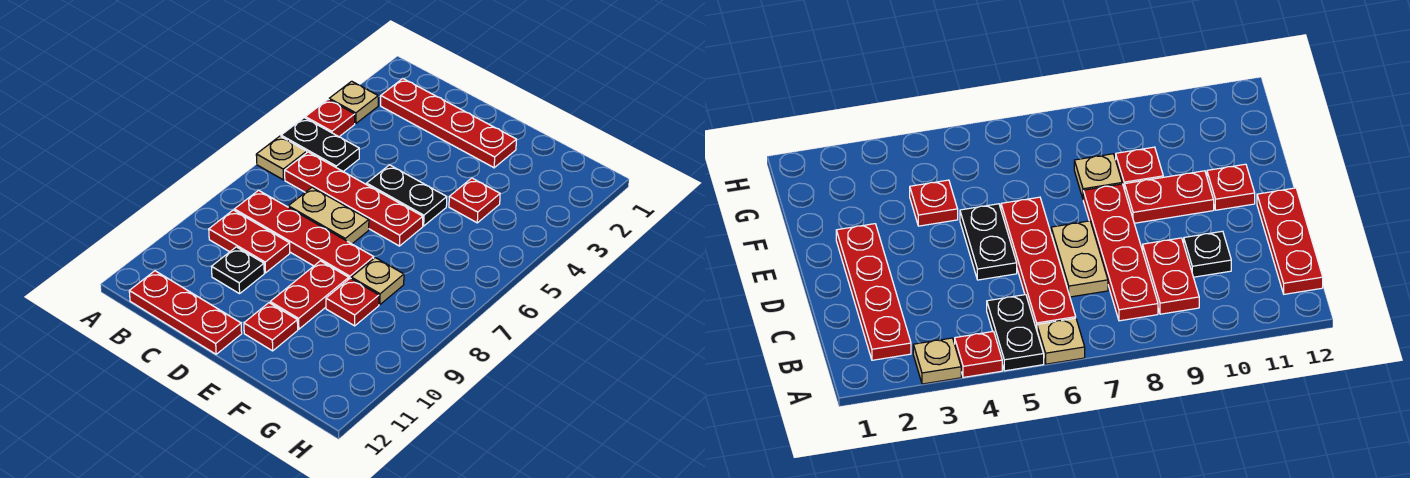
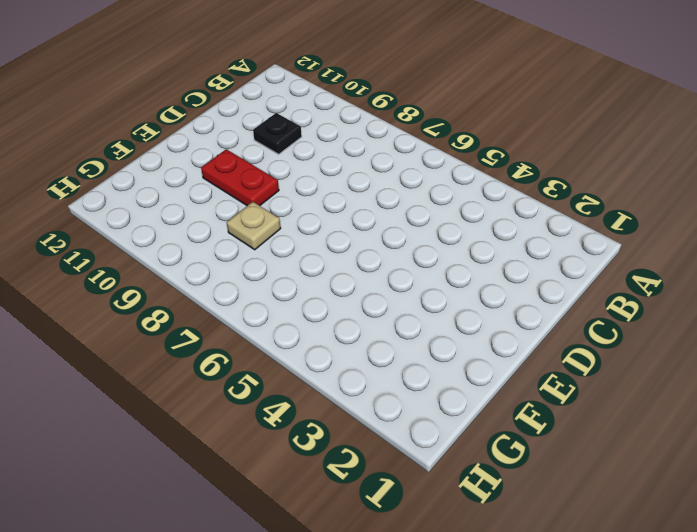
none -> tan 1x1 plate [329,81,378,124]
none -> red 1x1 plate [305,99,355,137]
none -> black 1x2 plate [281,118,359,171]

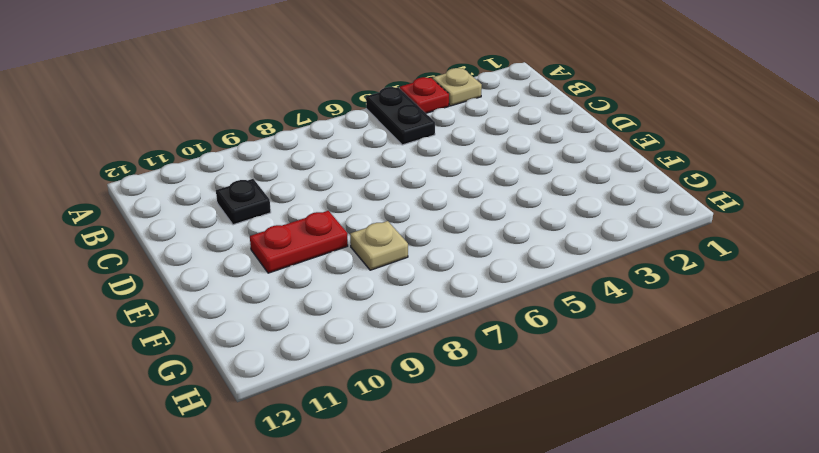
none -> tan 1x1 plate [256,136,307,180]
none -> red 1x4 plate [381,79,516,168]
none -> red 1x4 plate [285,152,423,246]

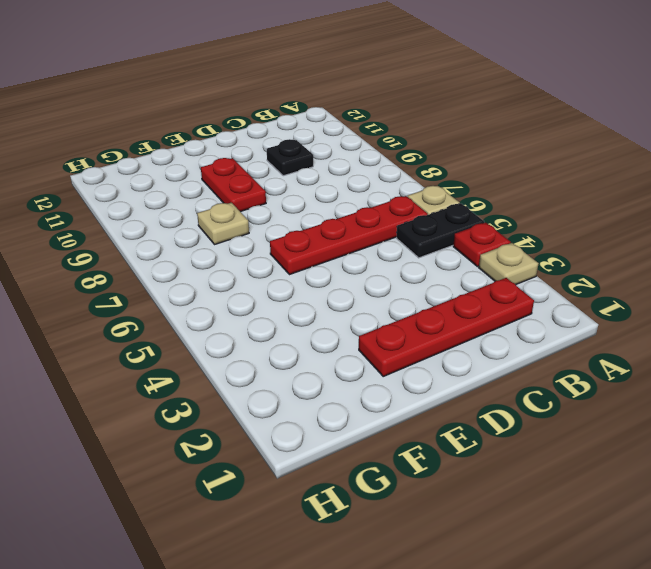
none -> red 1x4 plate [234,190,374,279]
none -> red 1x2 plate [209,210,290,273]
none -> red 1x3 plate [129,271,242,354]

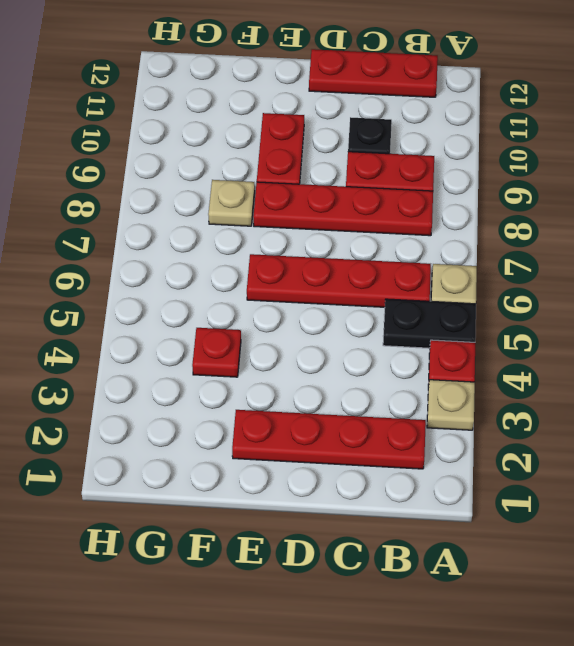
none -> tan 1x2 plate [288,187,369,244]
none -> black 1x2 plate [367,165,447,226]
none -> red 1x1 plate [244,303,298,351]

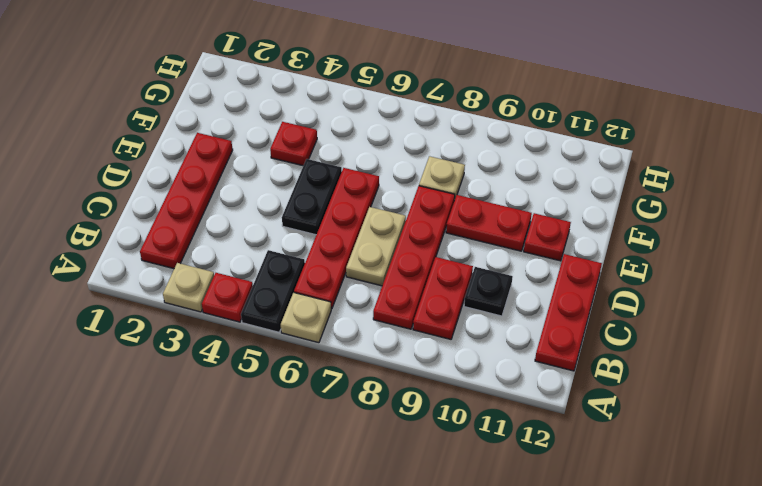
none -> red 1x1 plate [326,278,379,326]

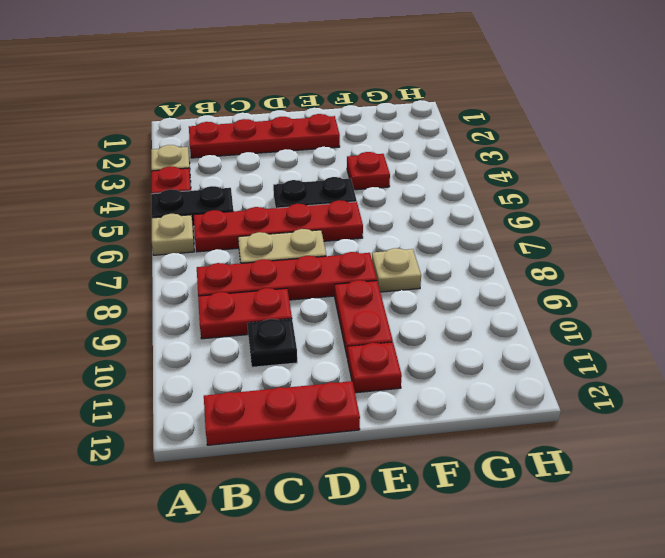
none -> red 1x1 plate [326,278,379,326]

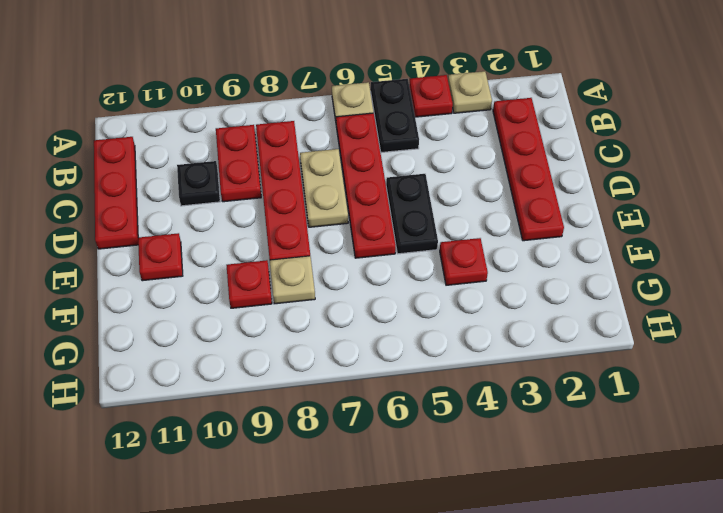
none -> red 1x2 plate [270,261,349,329]

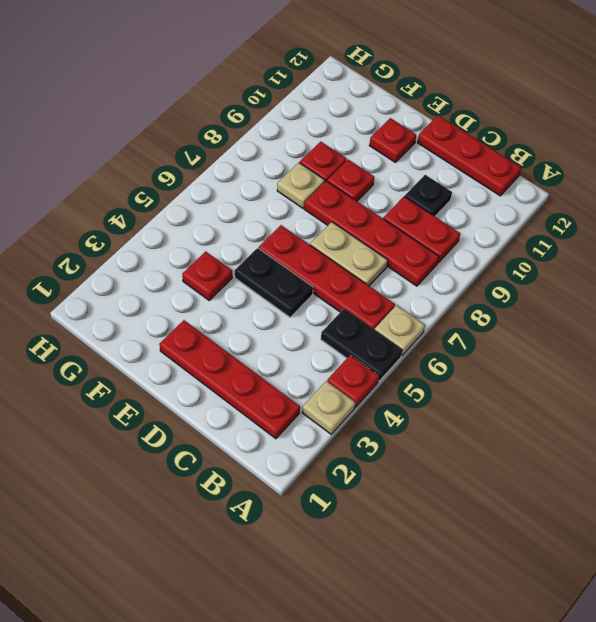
red 1x1 plate [327,160,374,201] -> red 1x2 plate [270,261,349,329]

